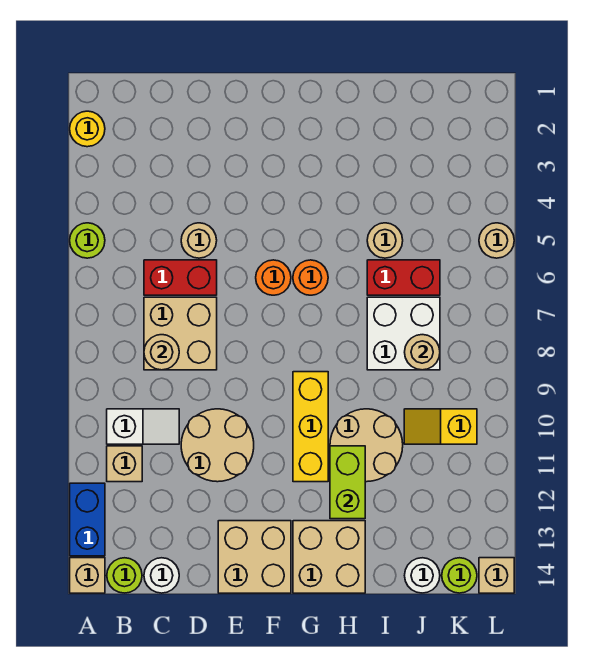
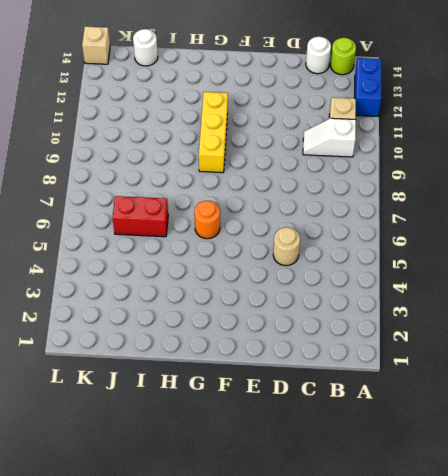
none -> yellow 1x1 round brick [70,111,105,147]
none -> lime 1x1 round brick [70,223,105,258]
none -> tan 1x1 brick [70,558,105,593]

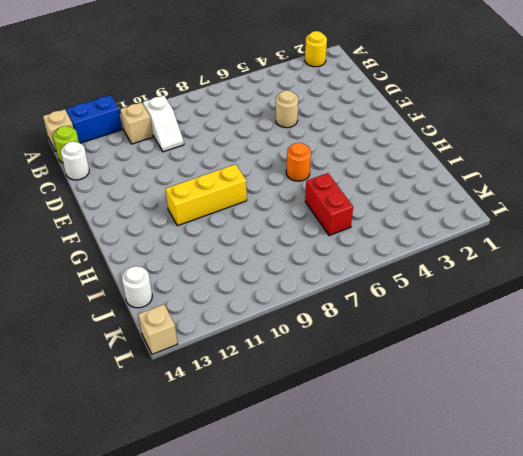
none -> lime 1x1 round brick [70,223,105,258]
none -> red 1x2 brick [144,260,217,295]
none -> tan 2x2 brick [144,297,217,370]

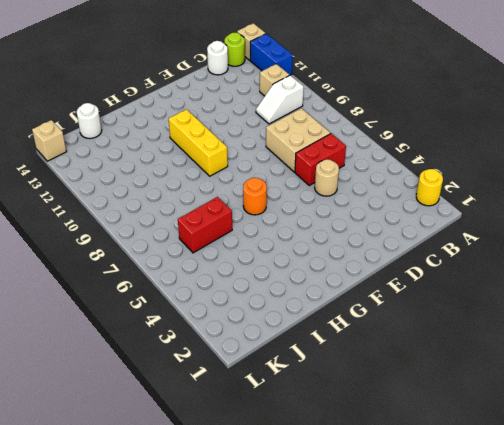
none -> lime 1x1 round brick [70,223,105,258]
none -> tan 2x2 round brick [181,409,254,482]
none -> tan 2x2 brick [218,521,291,593]

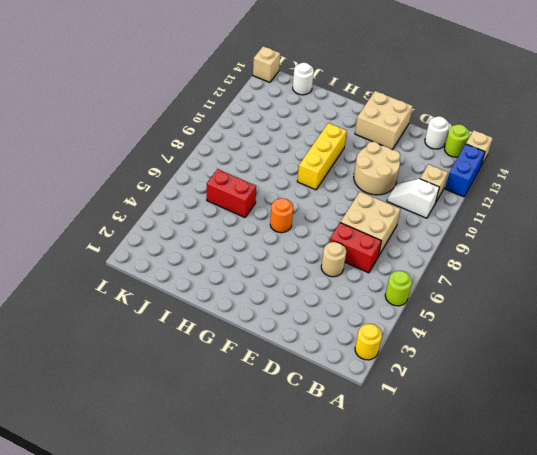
none -> orange 1x1 round brick [256,260,291,295]
none -> tan 2x2 brick [293,521,365,593]
none -> tan 2x2 round brick [330,409,403,482]

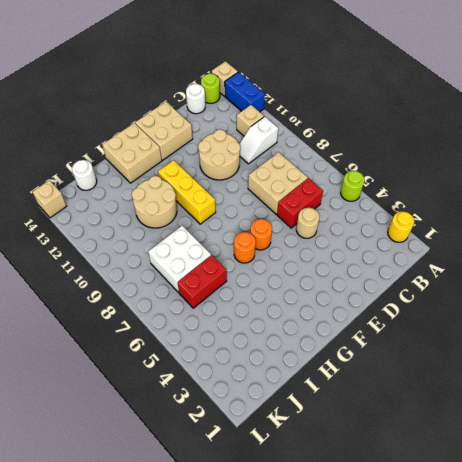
none -> tan 1x1 round brick [367,223,403,258]
none -> yellow 1x2 slope [404,409,477,444]
none -> lime 1x1 round brick [442,558,477,593]

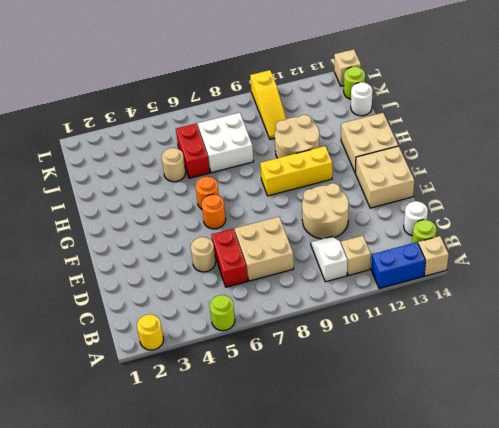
yellow 1x3 slope [250,70,286,139] -> yellow 1x2 slope [404,409,477,444]
none -> tan 1x1 round brick [479,223,514,258]
none -> tan 1x1 round brick [144,335,179,370]
none -> lime 1x2 brick [330,446,365,519]

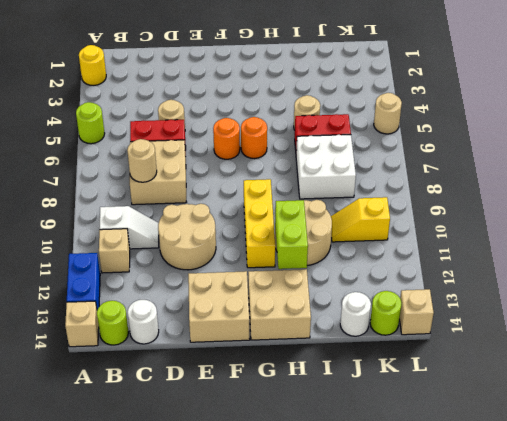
none -> tan 1x1 round brick [405,335,440,370]

